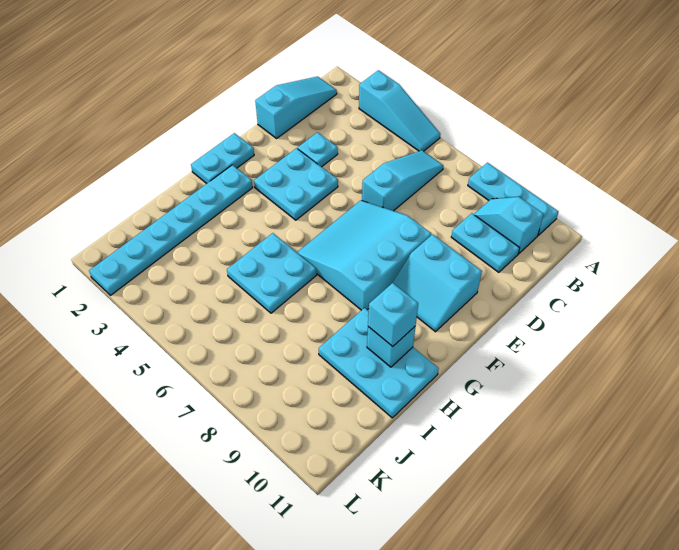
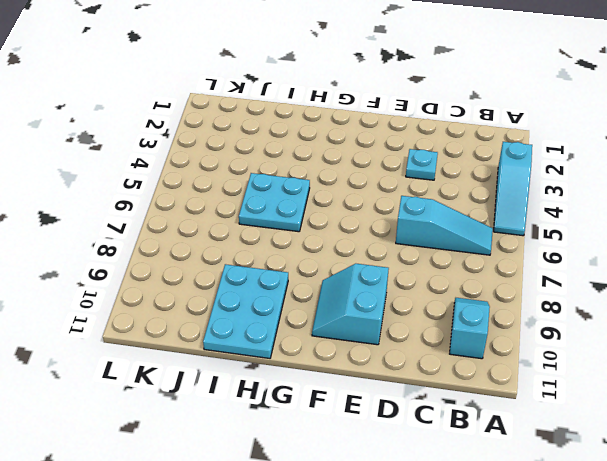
none -> cyan 1x3 plate [468,163,559,235]
none -> cyan 1x3 slope [255,77,337,138]
none -> cyan 1x2 plate [451,213,520,272]

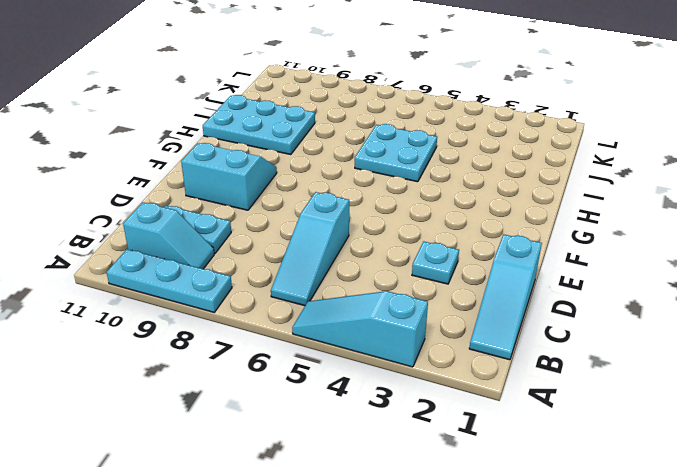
none -> cyan 2x2 plate [254,148,338,220]
none -> cyan 3x3 slope [297,200,431,310]
none -> cyan 1x2 plate [191,133,254,184]

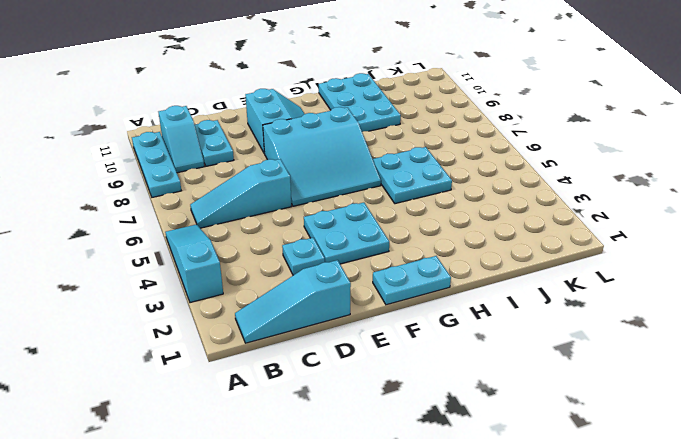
none -> cyan 1x6 plate [89,165,253,295]
none -> cyan 1x1 brick [367,326,416,367]
none -> cyan 1x1 brick [368,283,418,346]

